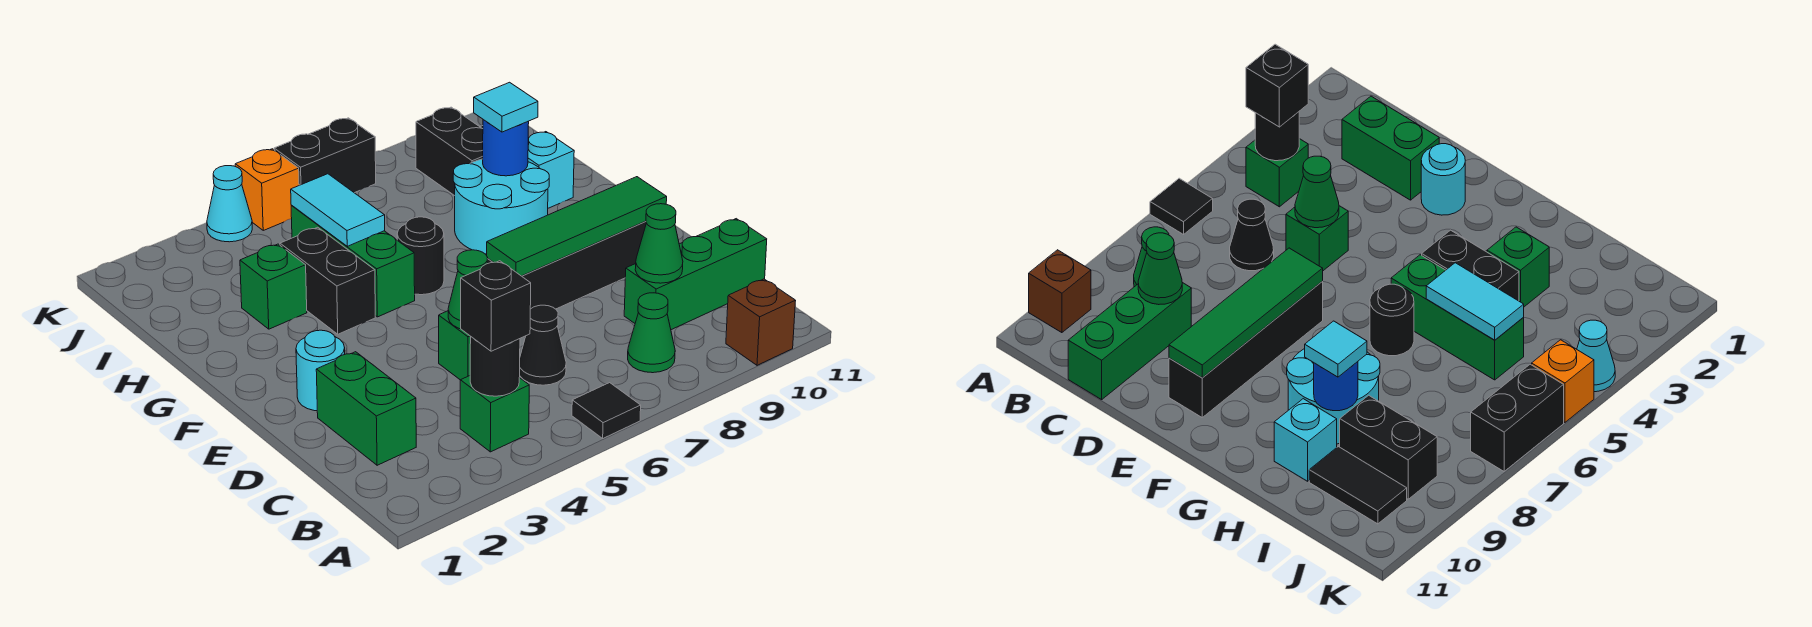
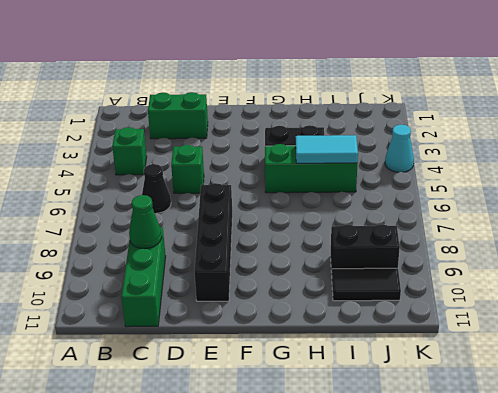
none -> black 1x1 tile [572,383,641,438]
none -> brown 1x1 brick [726,279,796,365]
none -> green 1x1 cone [628,293,675,373]

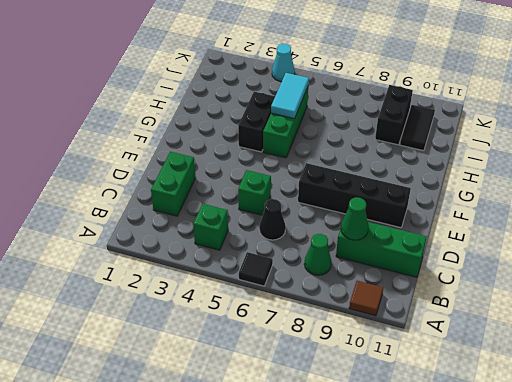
brown 1x1 tile [349,281,383,316] -> brown 1x1 brick [726,279,796,365]
none -> cyan 1x1 round brick [296,330,345,411]
none -> black 1x1 round brick [397,217,444,295]
none -> cyan 2x2 round brick [453,159,549,254]

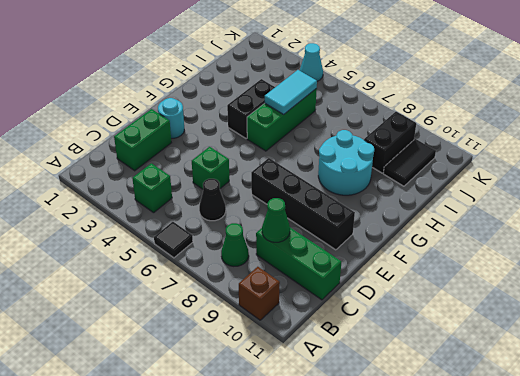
none -> black 1x1 round brick [397,217,444,295]
none -> green 1x1 brick [240,244,307,329]
none -> cyan 1x1 brick [528,132,574,208]

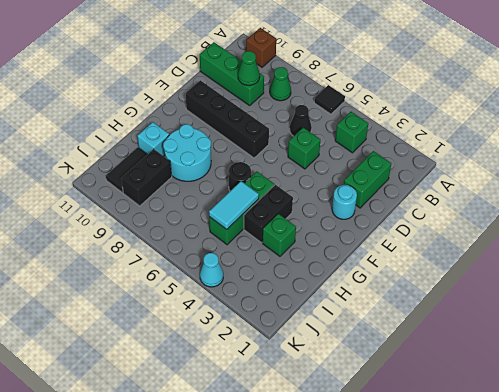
none -> orange 1x1 brick [235,149,299,230]
none -> black 1x2 brick [274,118,376,193]
none -> black 1x1 round brick [470,337,520,396]

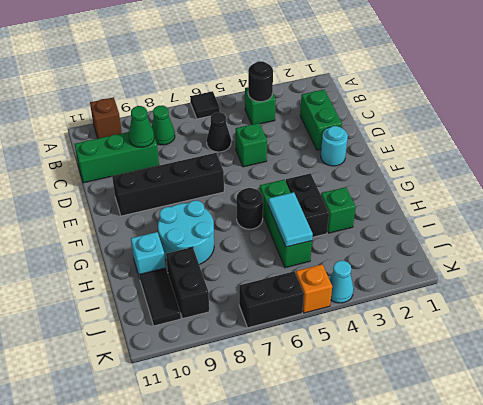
none -> green 1x1 cone [448,250,488,329]
none -> green 1x4 tile [487,177,667,276]
none -> blue 1x1 round brick [483,120,529,176]

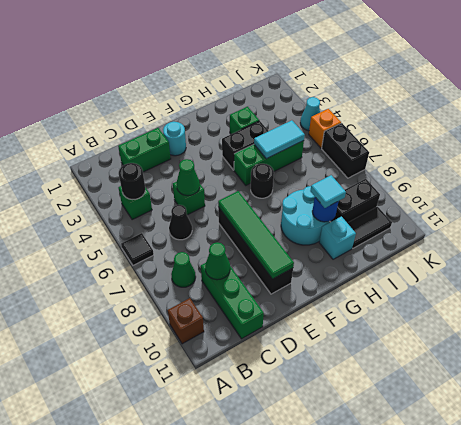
none -> black 1x1 brick [461,261,531,351]

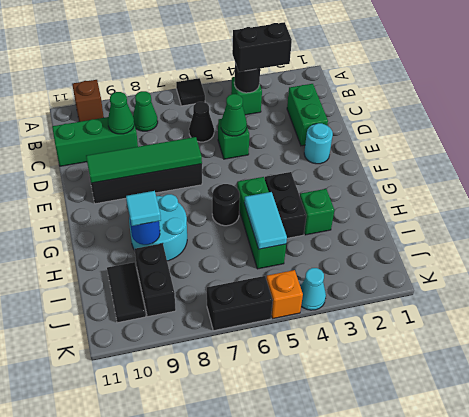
black 1x2 brick [232,22,292,72] -> black 1x1 brick [461,261,531,351]
none -> cyan 1x1 brick [528,132,574,208]

